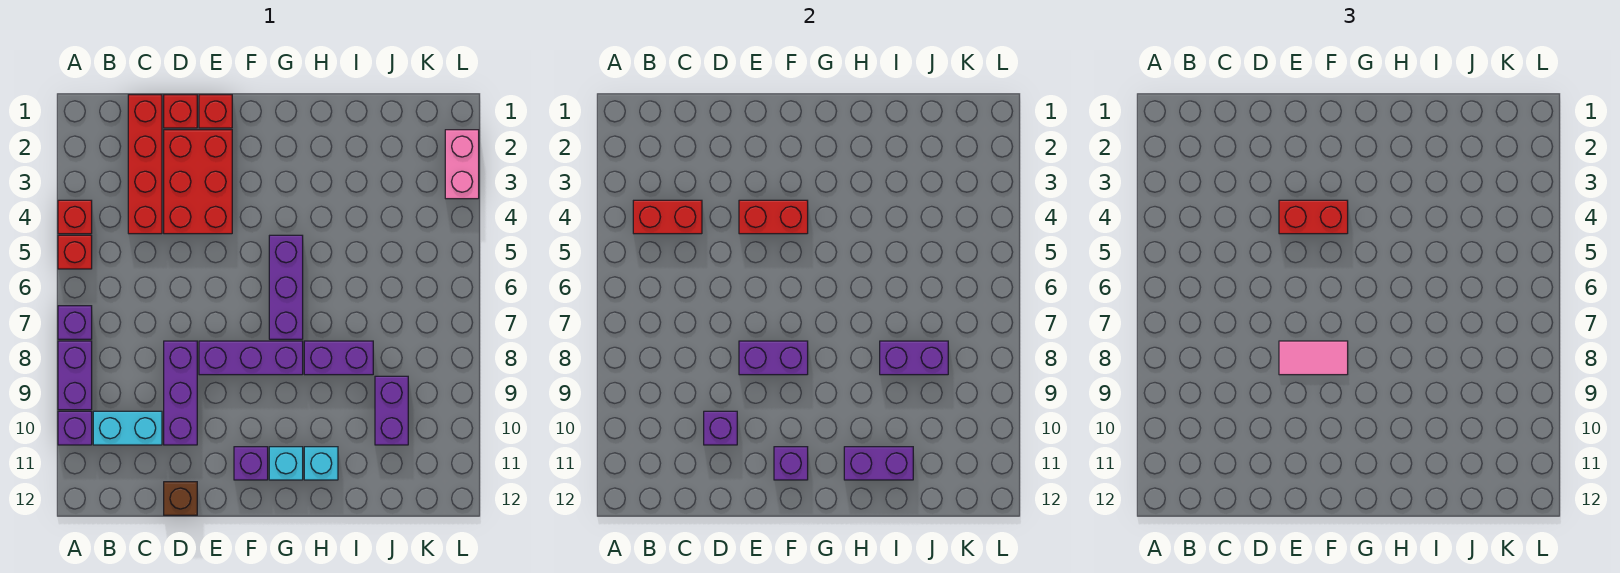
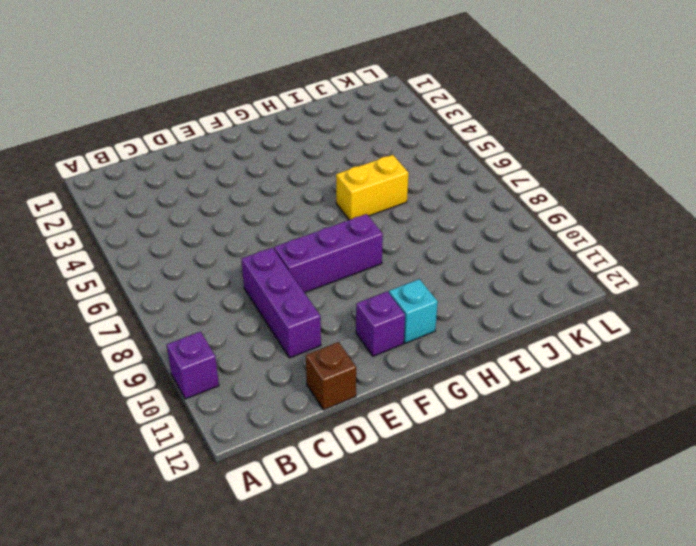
yellow 1x2 brick [336,155,408,220] -> none
none -> red 1x1 brick [58,200,92,234]
none -> red 1x1 brick [58,235,92,269]
none -> purple 1x1 brick [58,306,92,339]

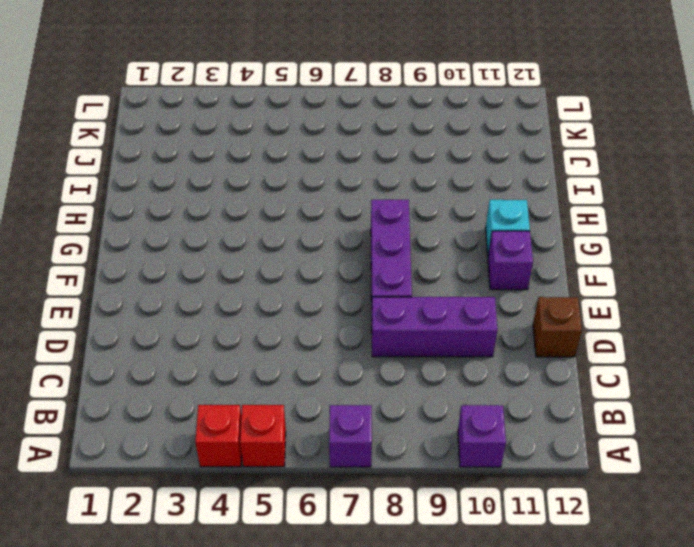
none -> purple 1x2 brick [58,341,92,410]
none -> cyan 1x2 brick [93,411,162,445]
none -> red 1x4 brick [128,95,162,234]

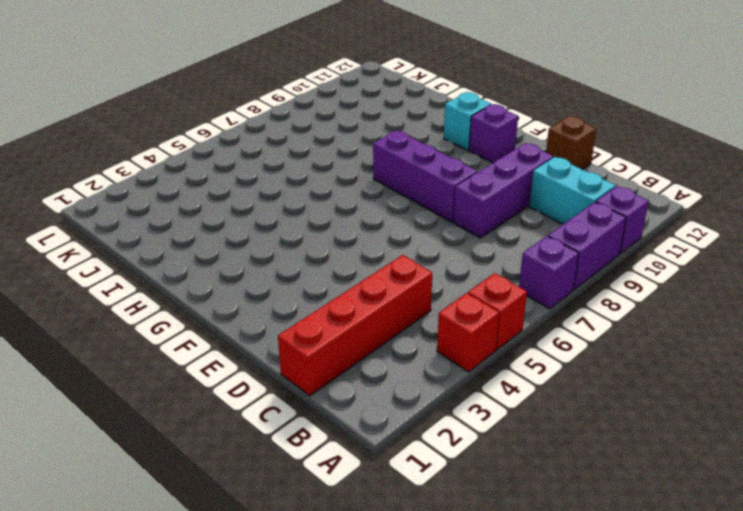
none -> red 1x1 brick [164,95,197,128]
none -> red 2x3 brick [164,130,232,234]
none -> red 1x1 brick [199,95,232,128]

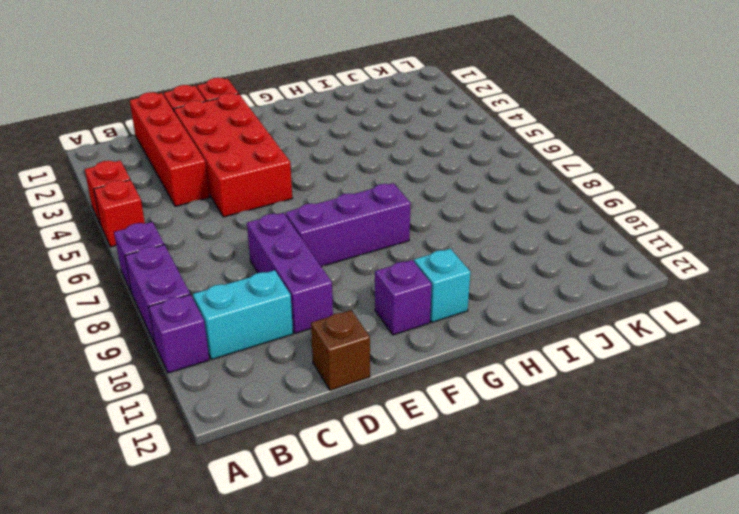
red 2x4 brick [174,93,292,217] -> red 2x3 brick [164,130,232,234]
none -> purple 1x3 brick [269,235,303,339]
none -> purple 1x2 brick [304,341,373,375]
none -> cyan 1x1 brick [304,447,338,480]

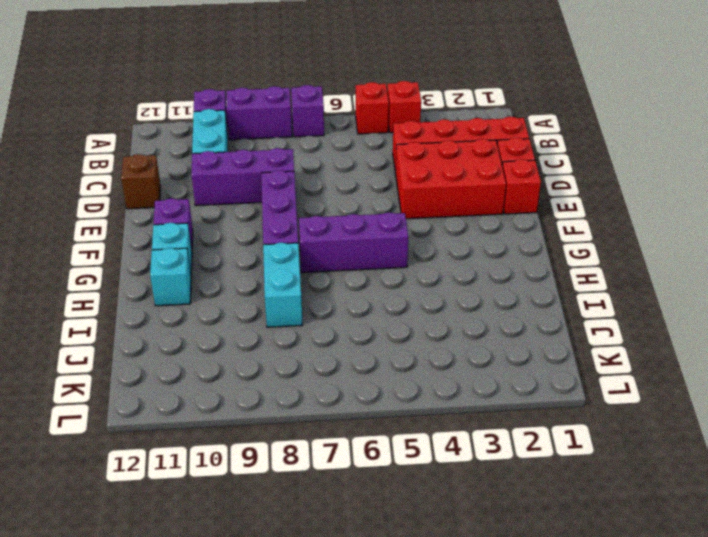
cyan 1x2 brick [263,243,303,327] -> purple 1x2 brick [304,341,373,375]
none -> purple 1x2 brick [375,376,408,445]
none -> pink 1x2 brick [445,130,479,199]
none -> red 1x2 brick [633,200,702,234]

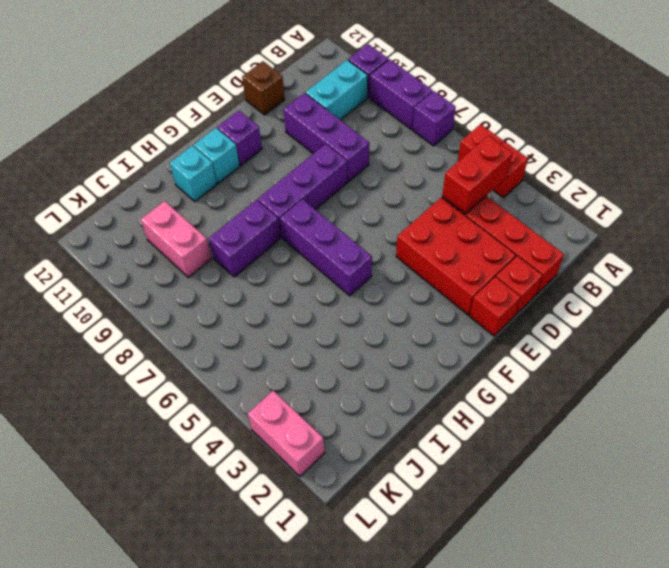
pink 1x2 brick [141,201,212,277] -> purple 1x2 brick [375,376,408,445]
none -> purple 1x1 brick [704,411,737,445]
none -> red 1x2 brick [739,200,808,234]
none -> purple 1x2 brick [739,341,808,375]

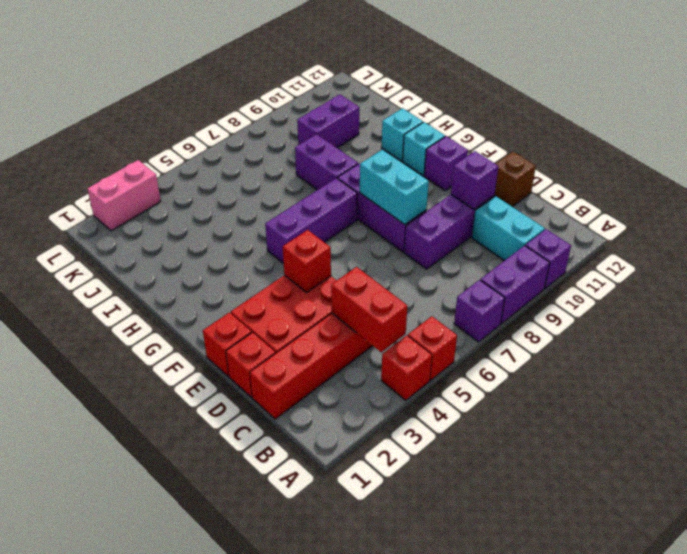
red 1x1 brick [283,230,331,293] -> red 1x2 brick [739,200,808,234]
cyan 1x2 brick [360,150,429,224] -> purple 1x2 brick [739,341,808,375]
none -> purple 1x1 brick [774,447,808,480]
none -> purple 1x2 brick [844,447,913,480]
none -> purple 1x2 brick [880,341,948,375]

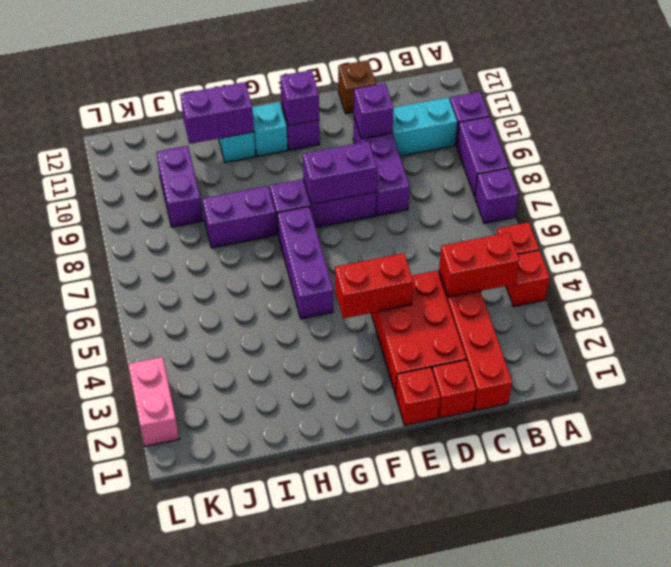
none -> purple 1x2 brick [880,341,948,375]
none -> red 1x2 brick [1279,200,1348,234]
none -> pink 1x2 tile [1279,341,1348,375]

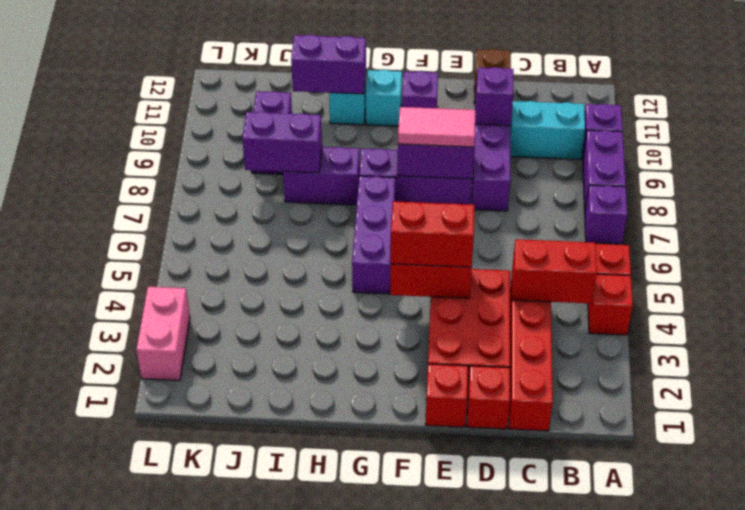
none -> purple 1x1 brick [774,447,808,480]

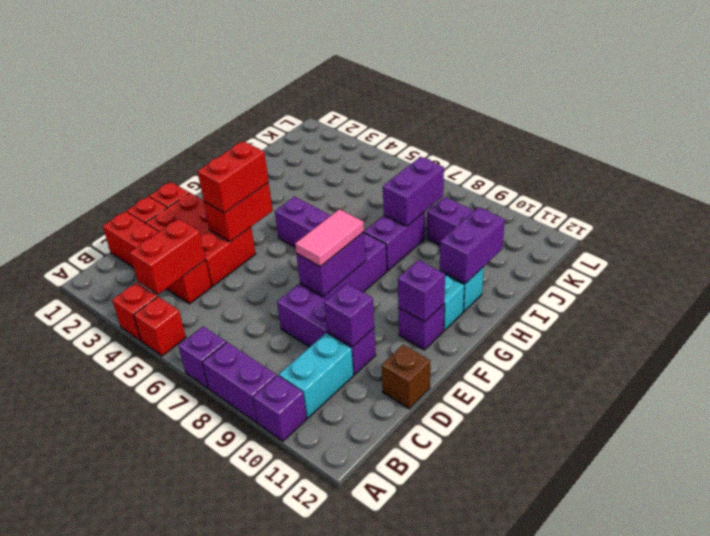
none -> pink 1x2 brick [445,130,479,199]

